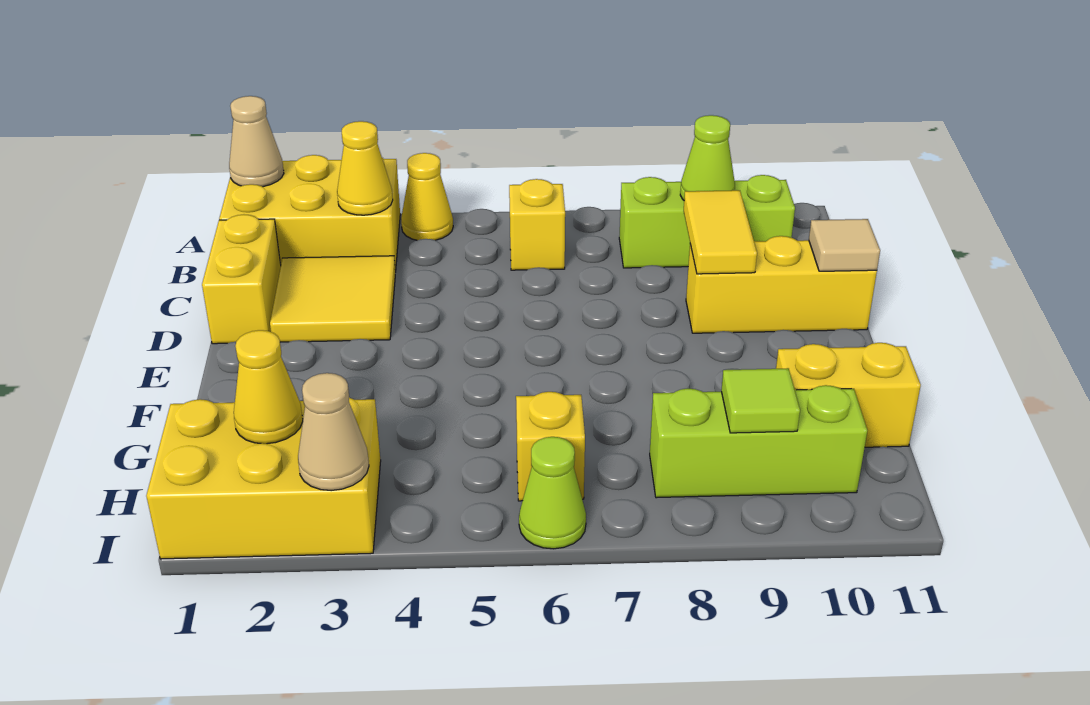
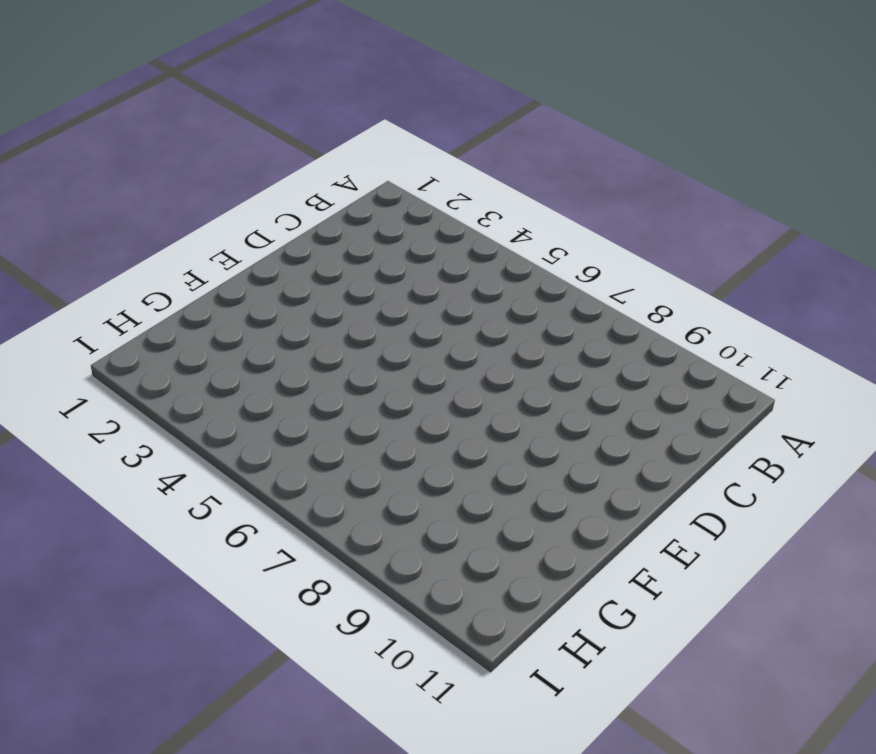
none -> yellow 2x3 brick [219,155,400,272]
none -> yellow 1x1 cone [401,153,453,240]
none -> yellow 1x1 brick [509,179,565,270]

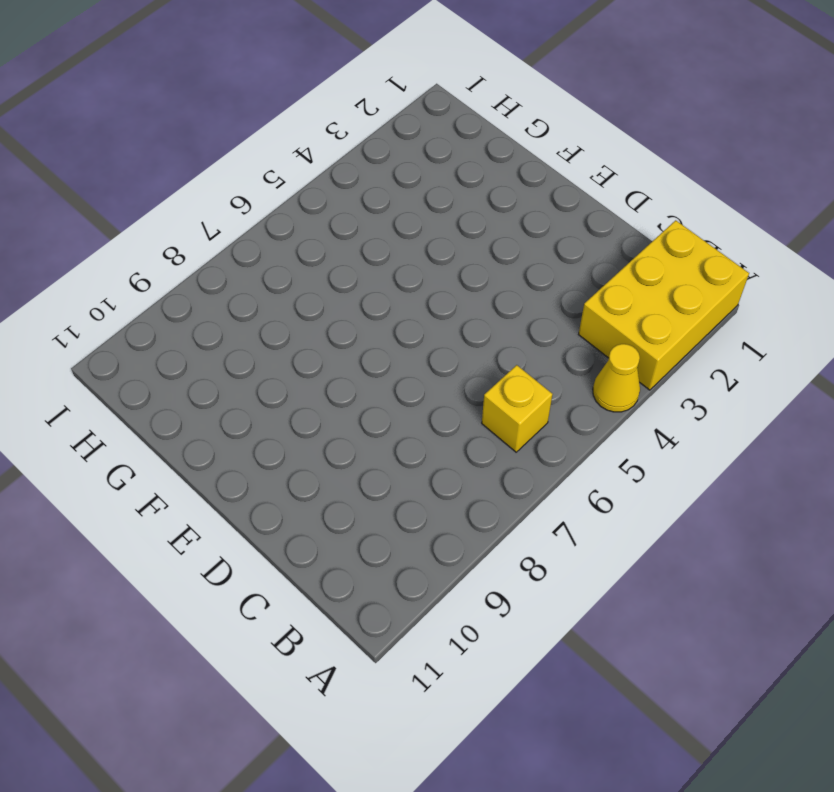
none -> lime 1x3 brick [619,175,795,268]
none -> yellow 1x2 brick [202,215,281,344]
none -> yellow 2x2 tile [270,256,395,342]

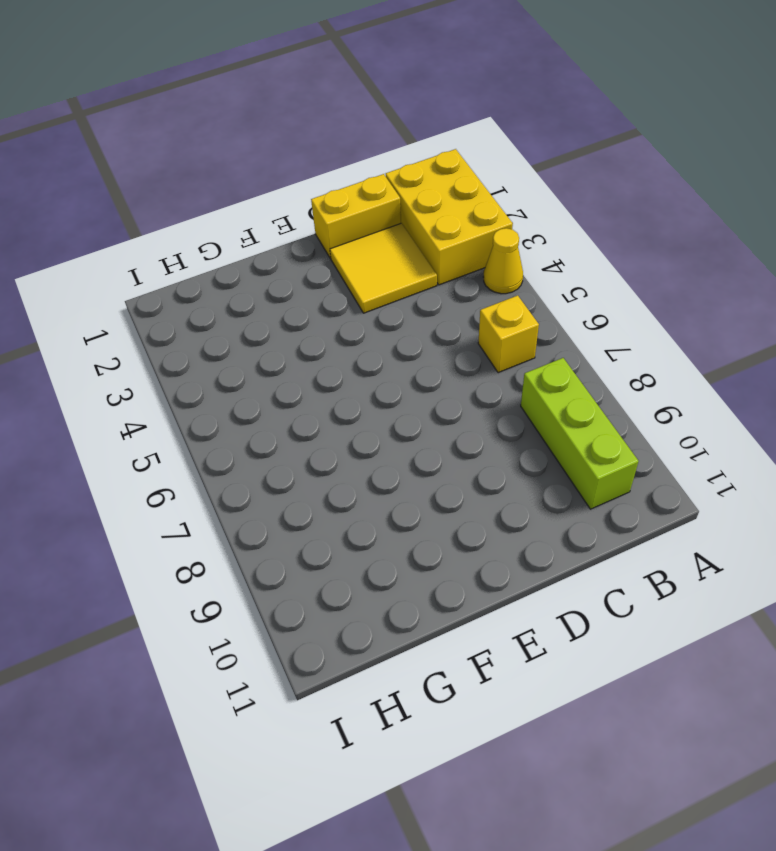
none -> yellow 1x3 brick [686,236,877,333]
none -> yellow 1x2 brick [776,343,921,447]
none -> yellow 2x3 brick [146,398,381,559]

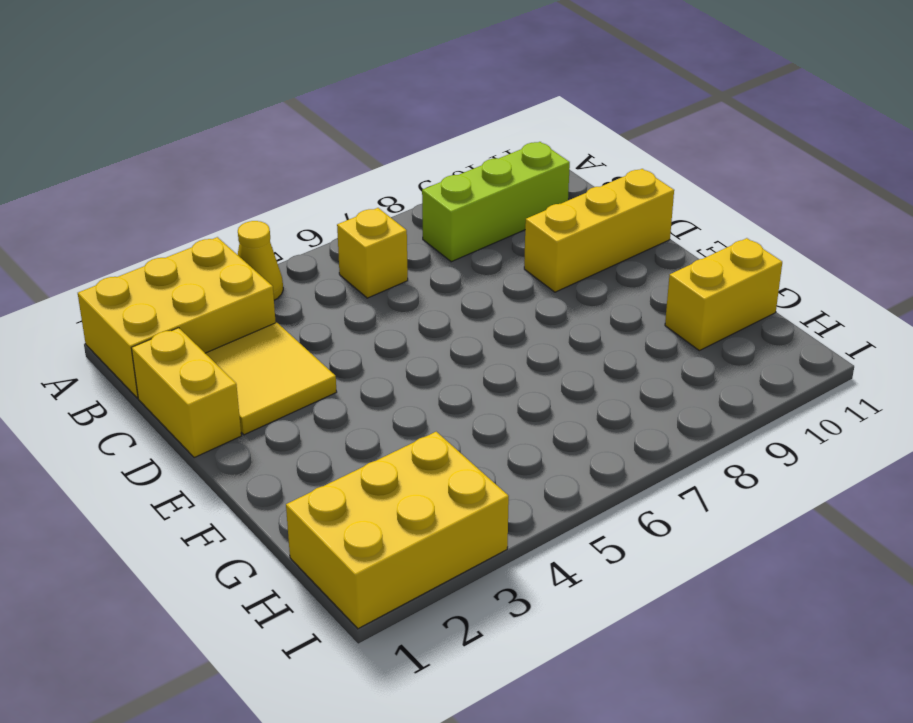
none -> yellow 1x1 brick [516,392,585,501]
none -> lime 1x3 brick [650,385,867,498]
none -> lime 1x1 cone [519,437,586,549]

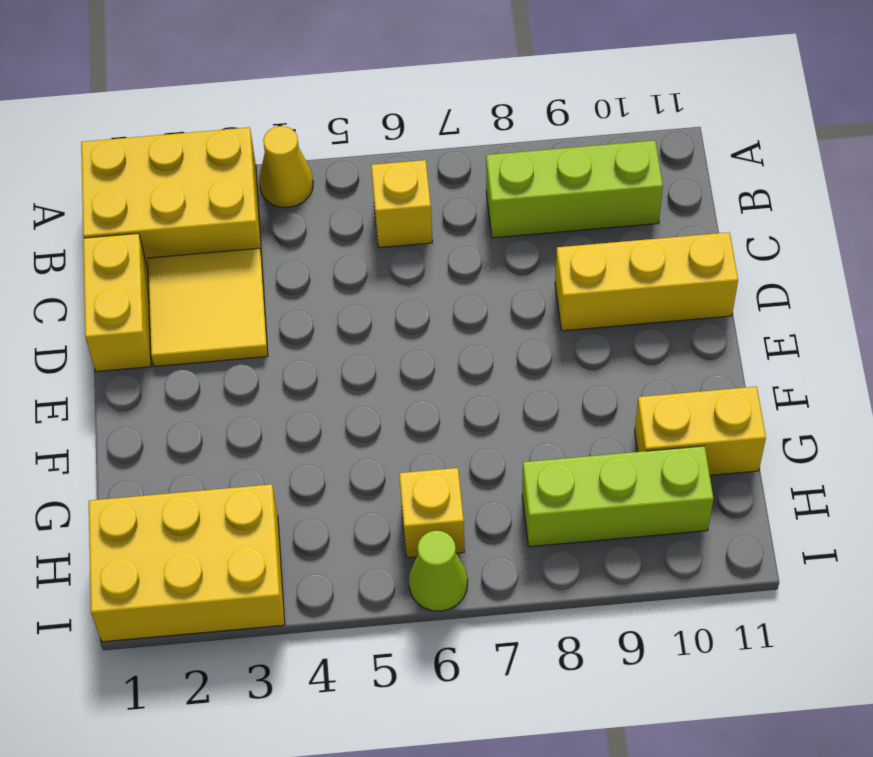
none -> tan 1x1 cone [229,96,284,187]
none -> yellow 1x1 cone [337,121,393,215]
none -> lime 1x1 cone [680,115,735,200]

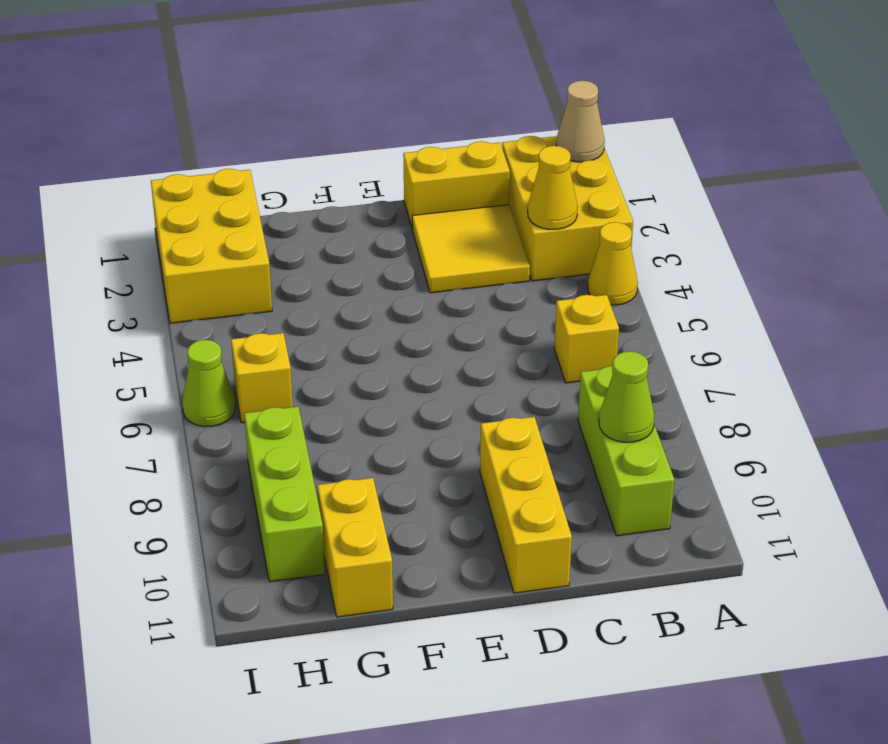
none -> yellow 1x2 tile [684,190,757,274]
none -> tan 1x1 tile [809,219,880,271]
none -> yellow 1x1 cone [234,330,303,444]

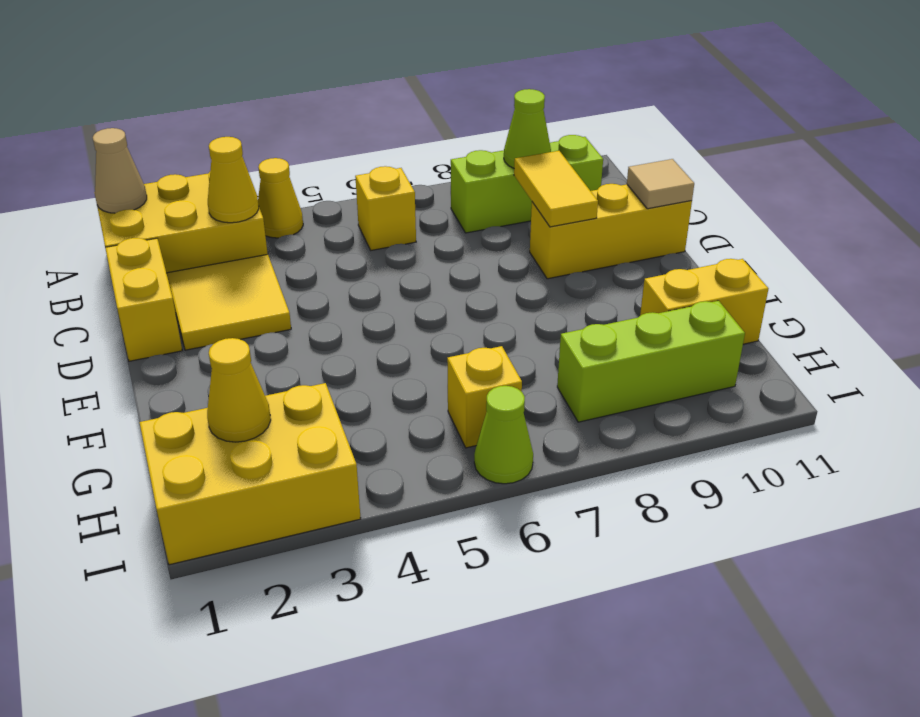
none -> lime 1x1 tile [721,368,800,433]
none -> tan 1x1 cone [298,373,369,491]

